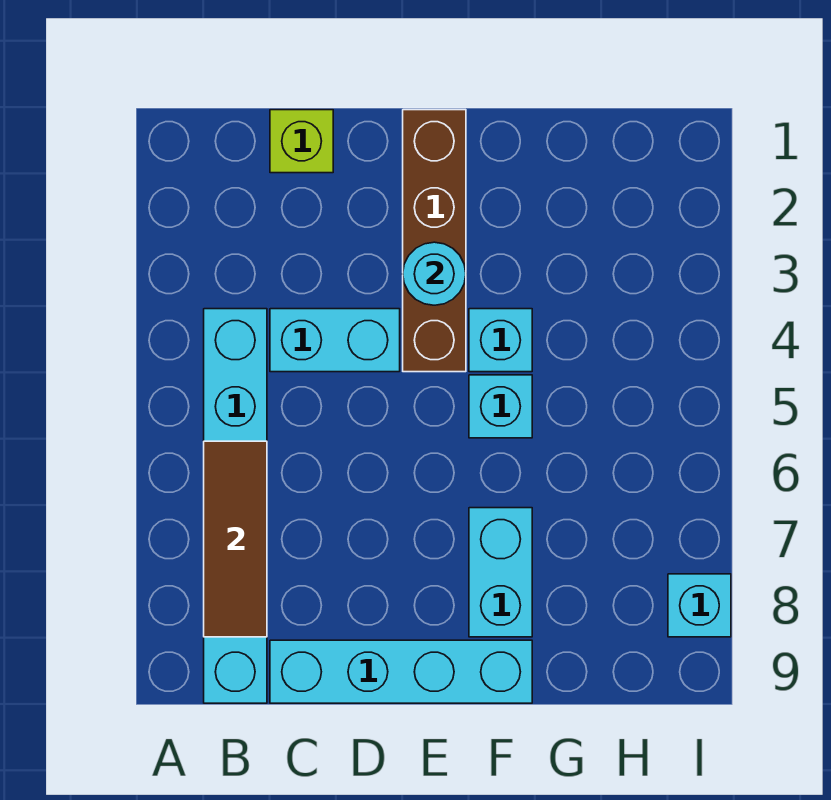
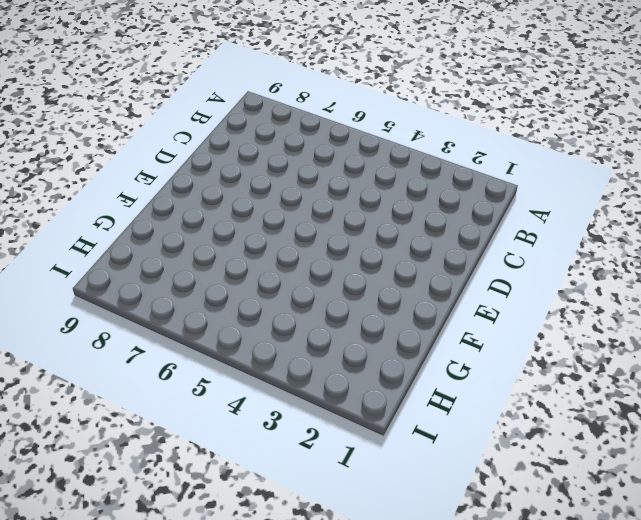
none -> cyan 1x6 brick [204,309,267,703]
none -> lime 1x1 brick [270,110,333,173]

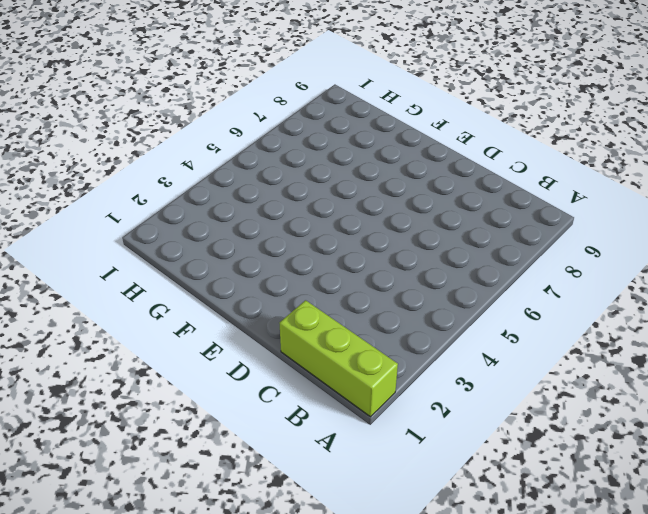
lime 1x3 brick [280,300,398,417] -> lime 1x1 brick [270,110,333,173]
none -> cyan 1x6 brick [204,309,267,703]
none -> cyan 1x2 brick [270,309,400,372]

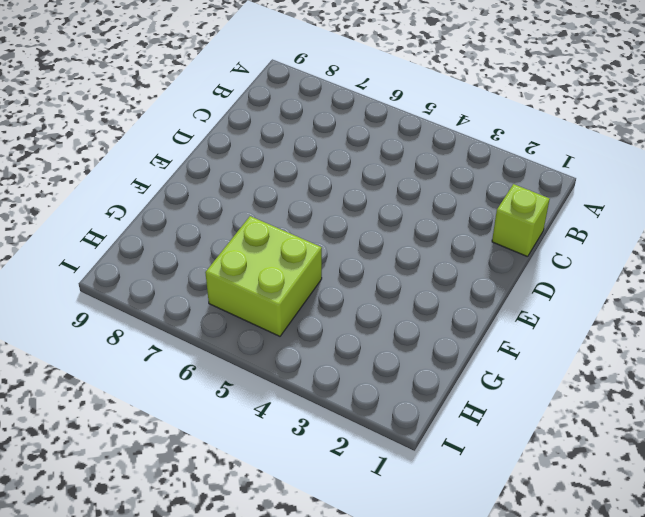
lime 2x2 brick [205,216,322,336] -> none
none -> cyan 1x6 brick [204,309,267,703]
none -> cyan 1x2 brick [270,309,400,372]

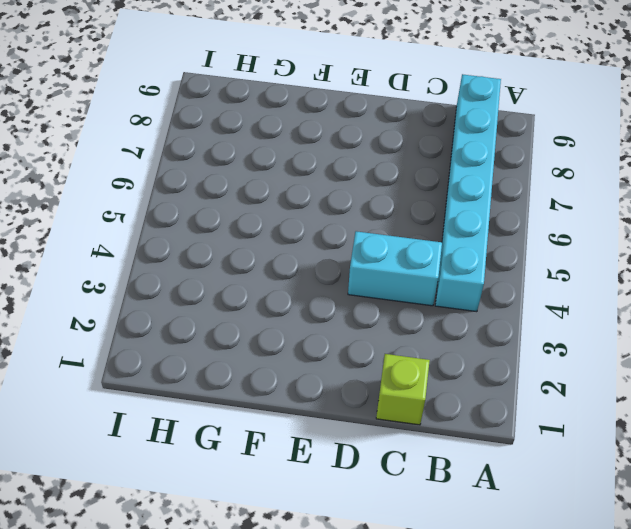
none -> cyan 1x4 brick [270,640,532,703]
none -> brown 1x4 brick [403,110,466,372]

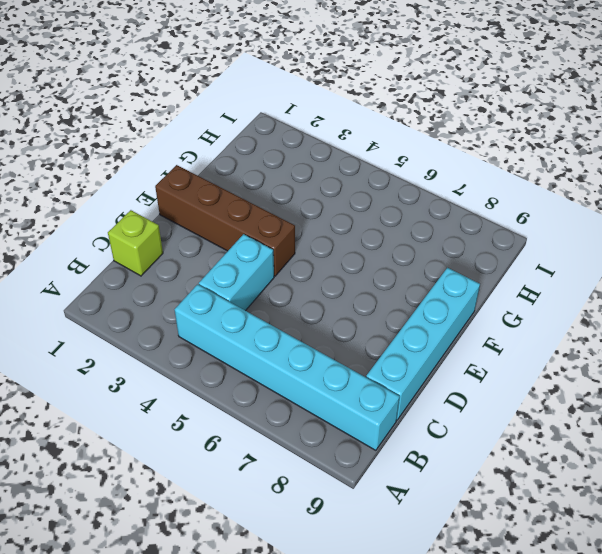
none -> cyan 1x1 brick [469,309,532,372]
none -> cyan 1x1 brick [469,375,532,438]

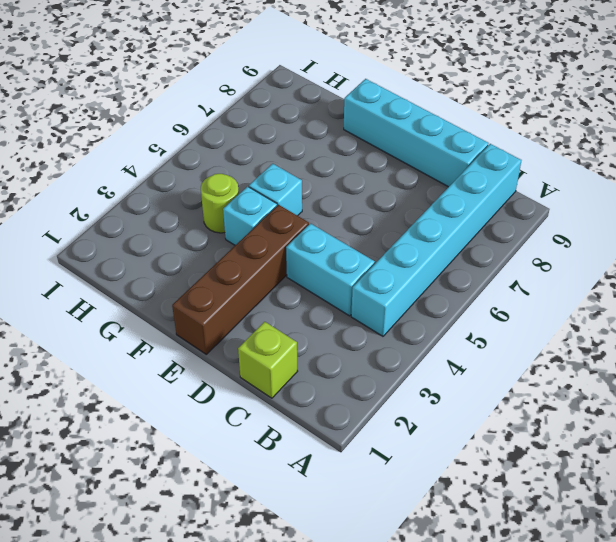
lime 1x1 round brick [201,174,239,233] -> none
none -> cyan 1x2 brick [469,508,532,637]
none -> cyan 1x1 brick [668,574,731,637]

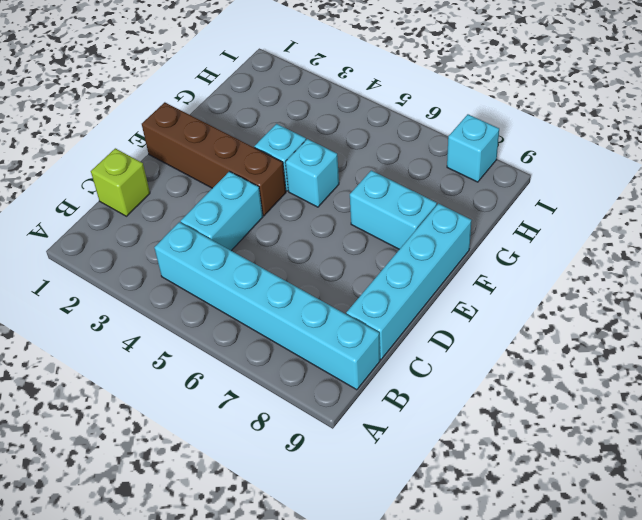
none -> brown 1x3 tile [204,441,267,637]
none -> cyan 1x1 round brick [403,242,466,305]

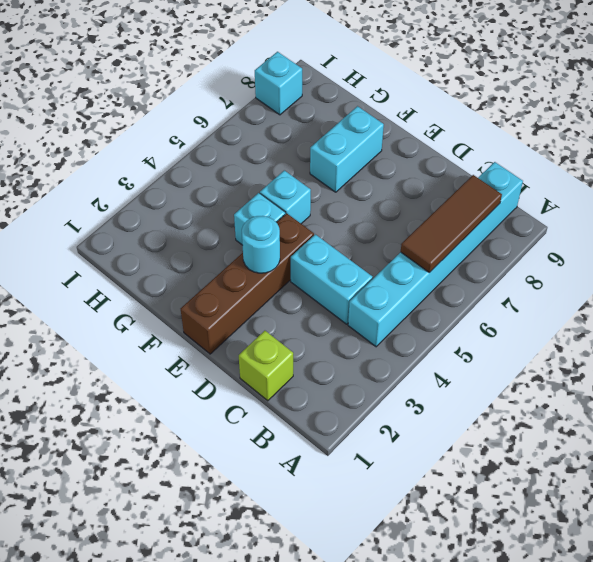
none -> cyan 1x4 brick [270,640,532,703]

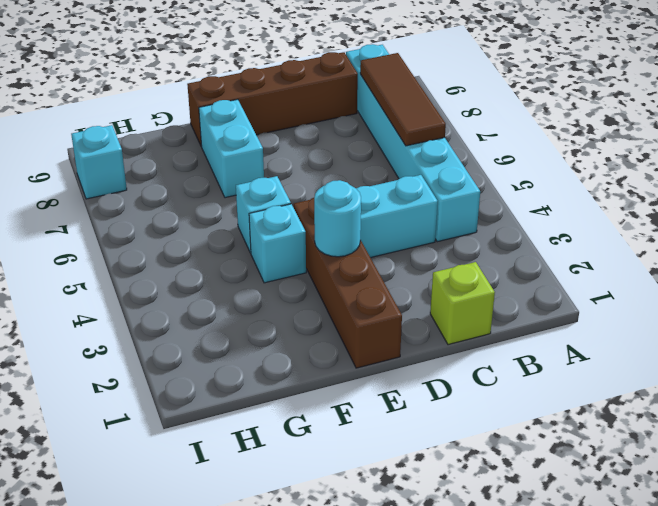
brown 1x4 brick [187,52,358,147] -> cyan 1x4 brick [270,640,532,703]

